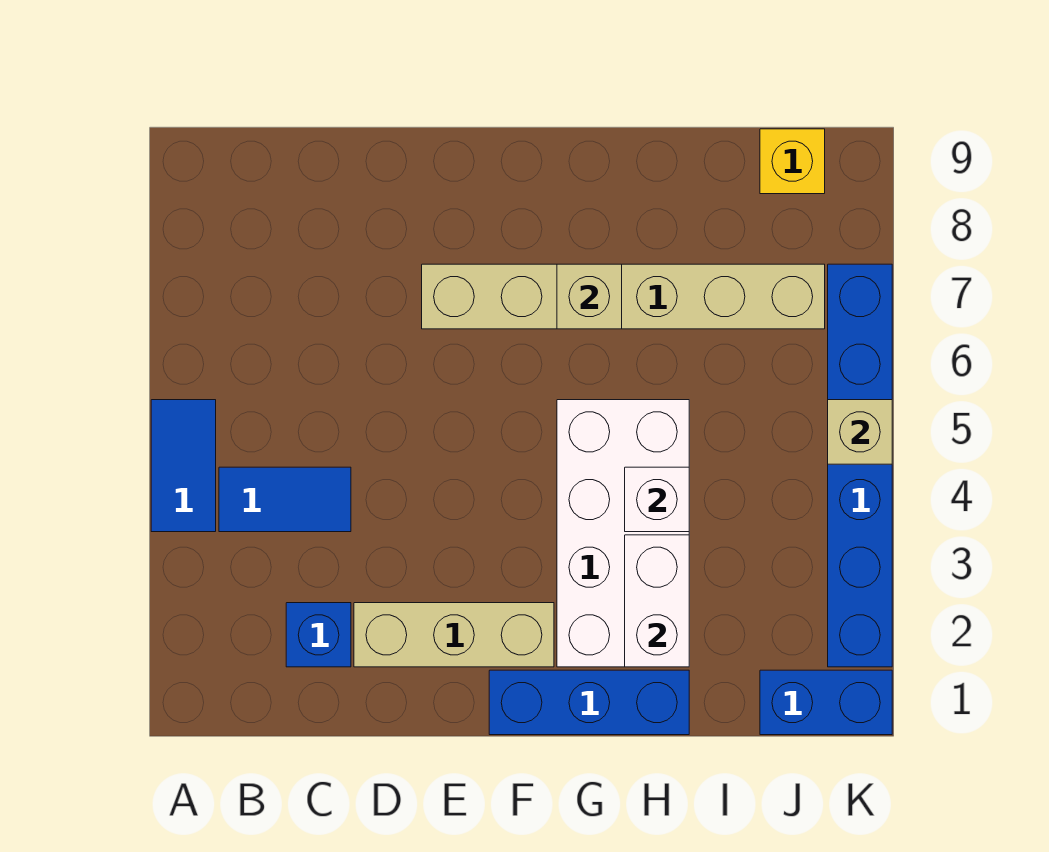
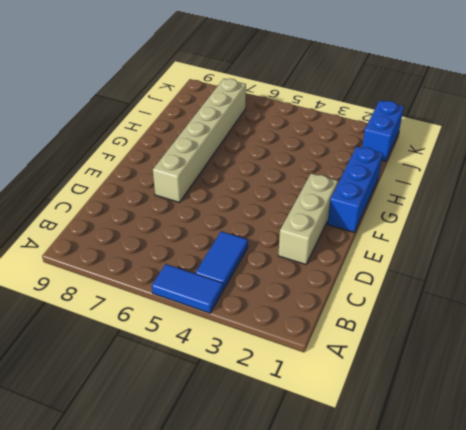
none -> blue 1x1 brick [286,603,351,667]
none -> white 2x4 brick [557,400,689,667]
none -> yellow 1x1 brick [760,129,825,194]

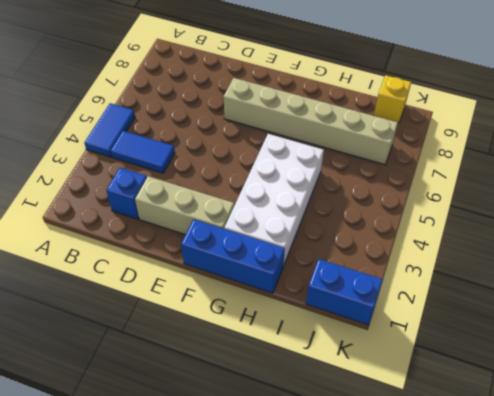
none -> blue 1x6 brick [828,264,892,667]
none -> tan 1x1 brick [557,264,622,329]
none -> white 1x2 brick [625,535,689,667]

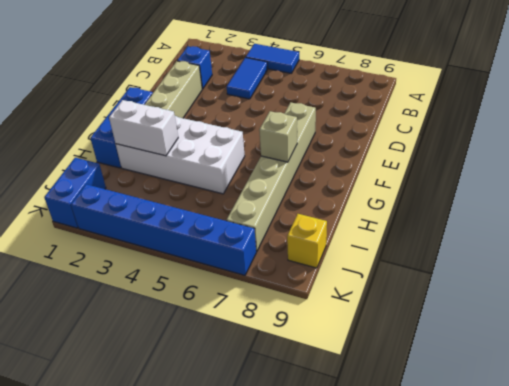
none -> white 1x1 brick [625,467,689,532]
none -> tan 1x1 brick [828,400,892,464]

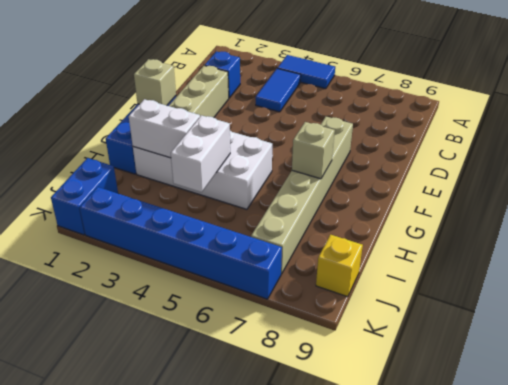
tan 1x1 brick [134,59,176,105] -> tan 1x1 brick moved to [828,400,892,464]
white 1x2 brick [171,115,230,192] -> white 1x1 brick [625,467,689,532]

